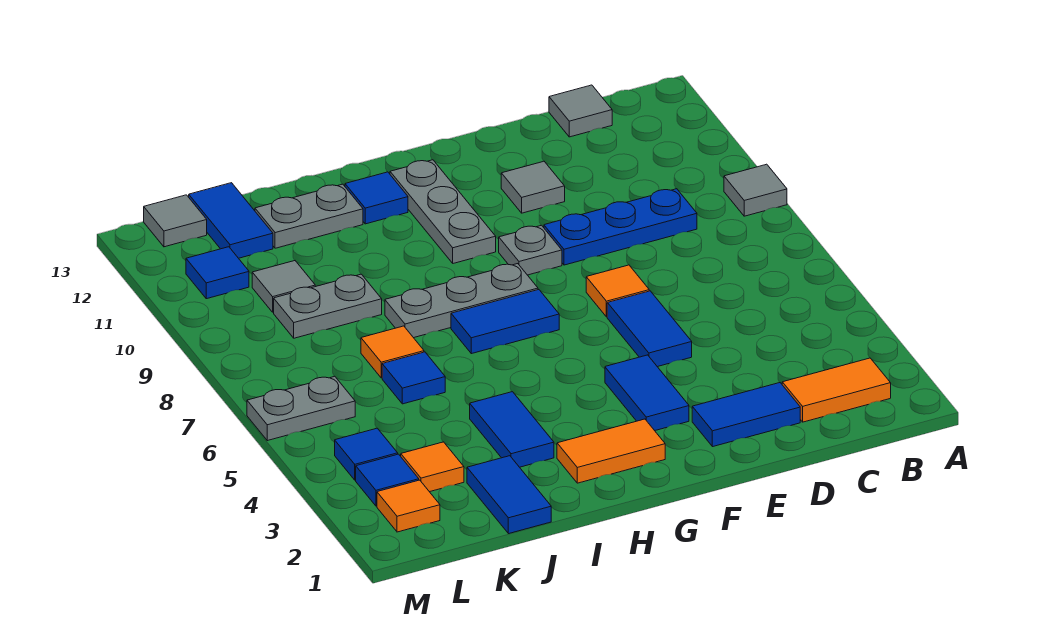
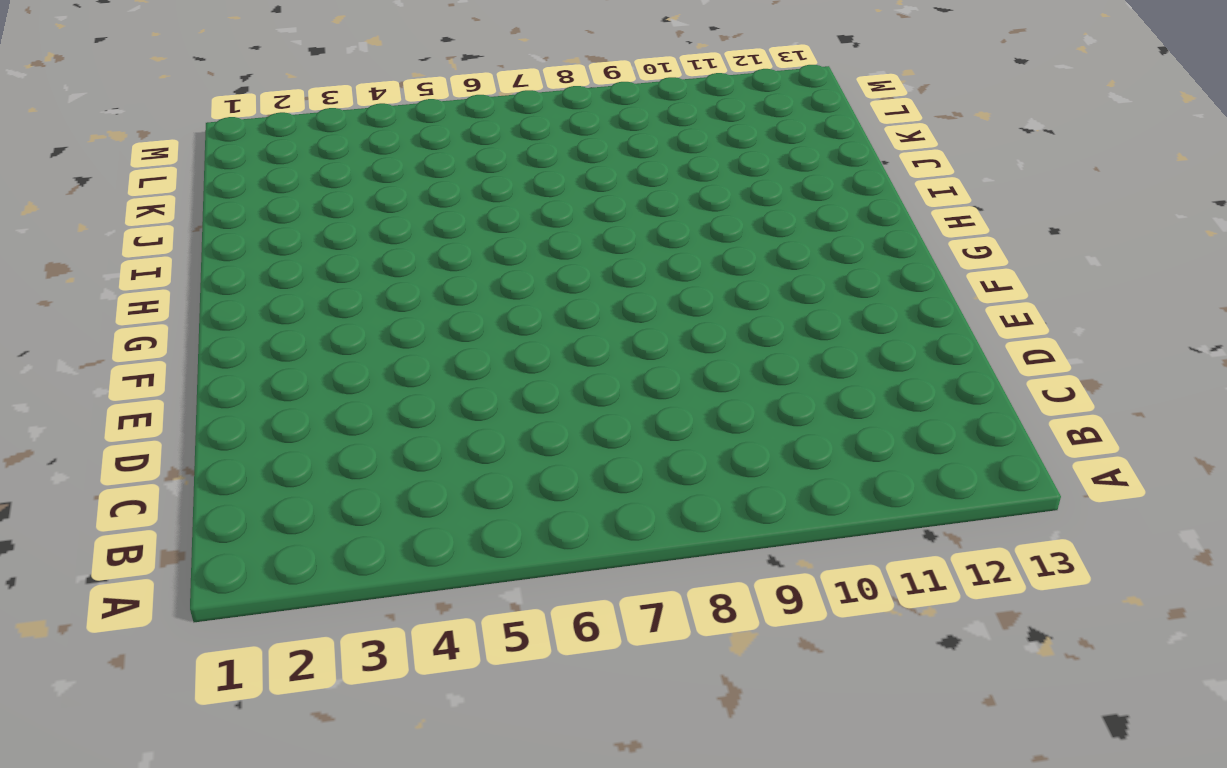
none -> grey 1x1 tile [724,164,787,216]
none -> orange 1x2 tile [782,358,891,422]
none -> blue 1x3 plate [544,189,697,265]
none -> grey 1x1 tile [549,85,612,137]

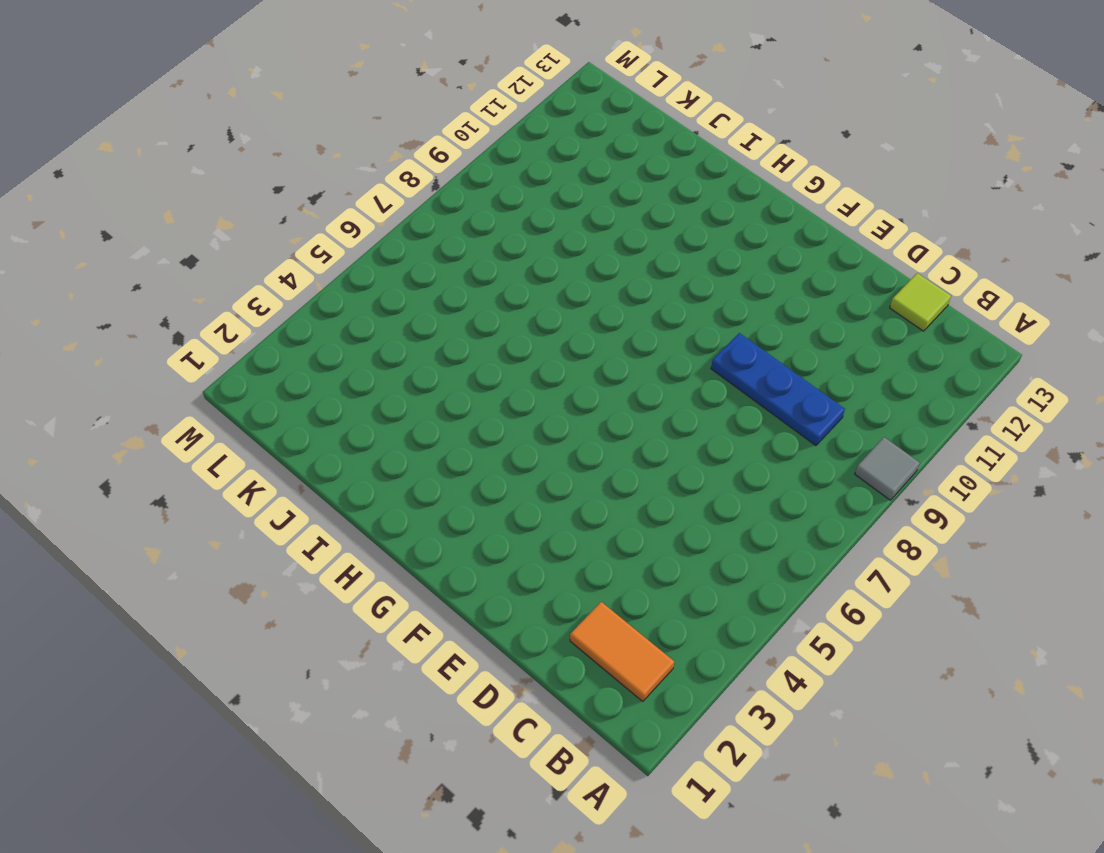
lime 1x1 tile [890,273,951,331] -> grey 1x1 tile [549,85,612,137]
none -> blue 1x2 tile [692,383,800,447]
none -> blue 1x2 tile [607,291,692,367]
none -> orange 1x1 tile [586,265,649,317]
none -> grey 1x1 tile [501,161,565,213]

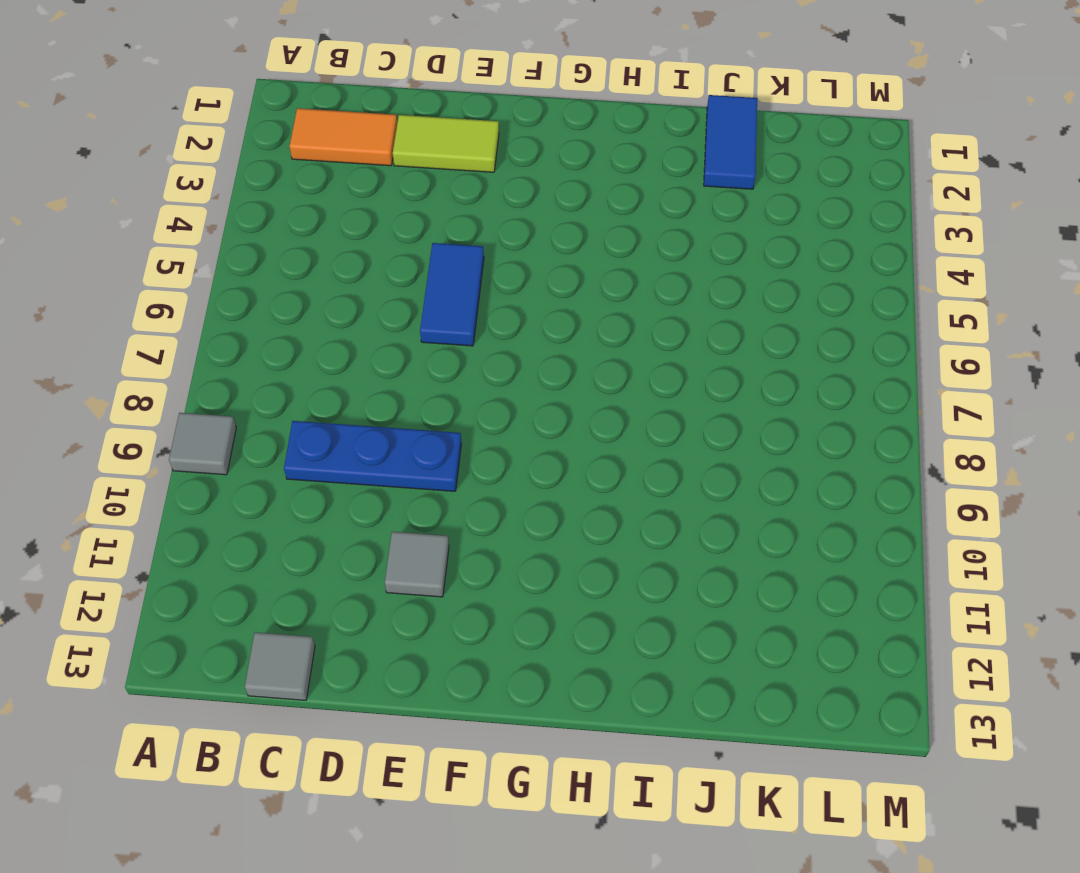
lime 1x2 tile [393,115,499,172] -> blue 1x2 tile [692,383,800,447]
none -> orange 1x1 tile [586,265,649,317]
none -> blue 1x2 tile [605,355,689,431]
none -> grey 1x1 plate [499,225,562,275]
none -> orange 1x2 tile [557,419,665,483]

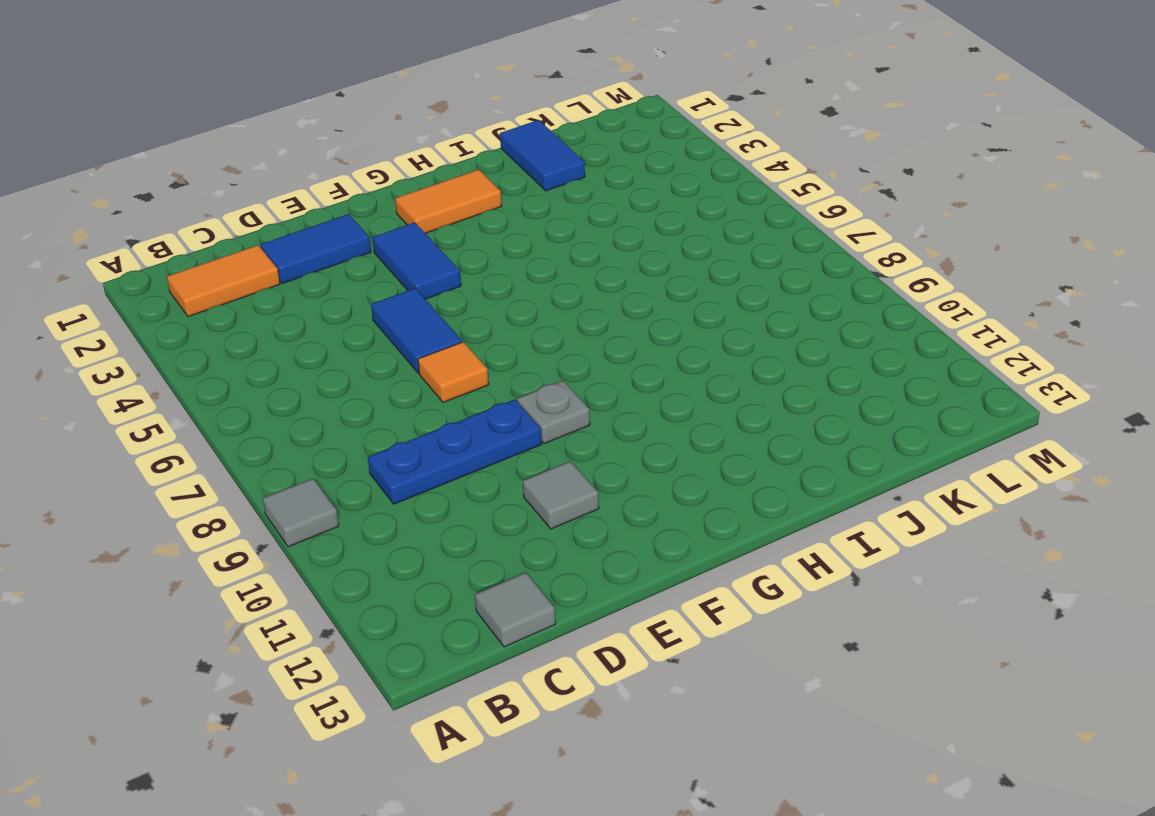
none -> blue 1x2 tile [451,289,559,354]
none -> grey 1x3 plate [385,264,538,338]
none -> grey 1x3 plate [390,160,496,263]
none -> blue 1x1 tile [345,172,408,224]

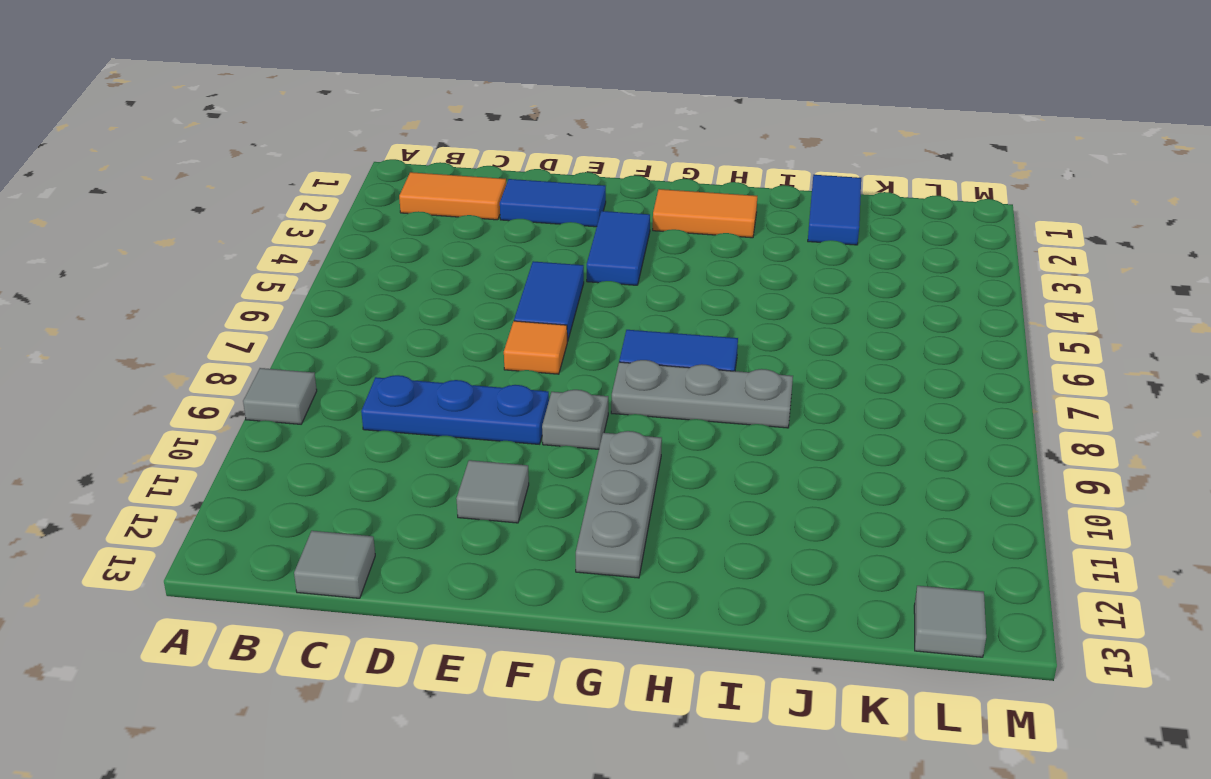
none -> blue 1x1 tile [345,172,408,224]
none -> blue 1x2 tile [470,392,554,467]
none -> grey 1x2 plate [255,184,363,248]
none -> blue 1x1 tile [382,352,445,404]

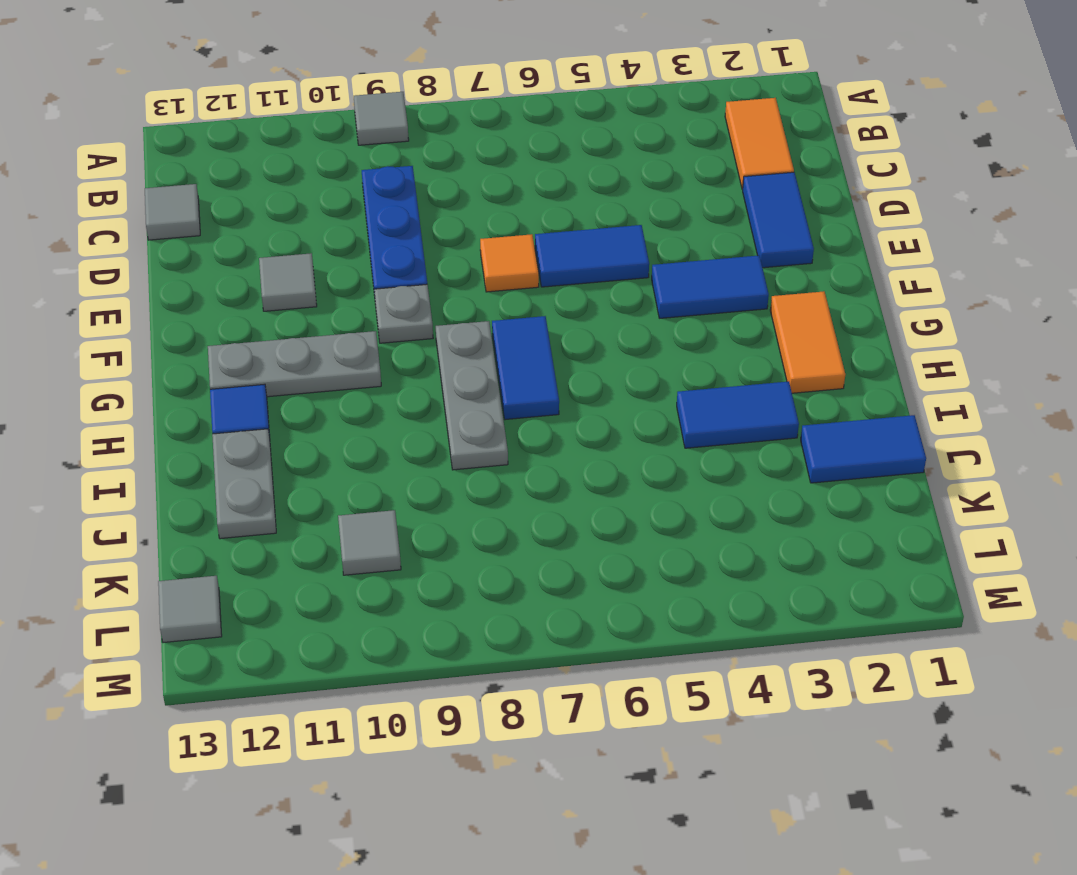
none -> blue 1x1 tile [382,352,445,404]
none -> orange 1x1 tile [361,326,424,378]
none -> grey 1x2 plate [274,274,382,338]
none -> orange 1x1 tile [401,442,464,492]

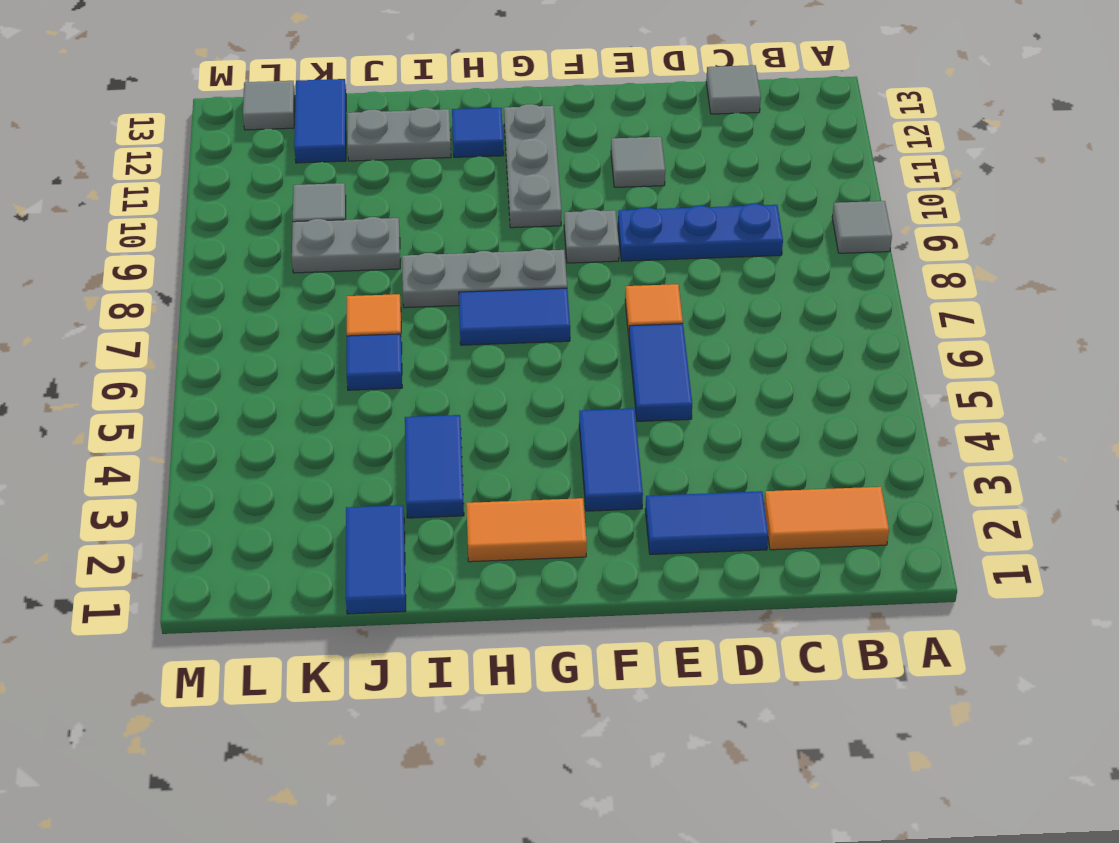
none -> orange 1x1 tile [401,442,464,492]
none -> orange 1x1 tile [377,480,440,532]
none -> blue 1x1 tile [356,454,419,506]
none -> blue 1x1 tile [335,428,398,480]

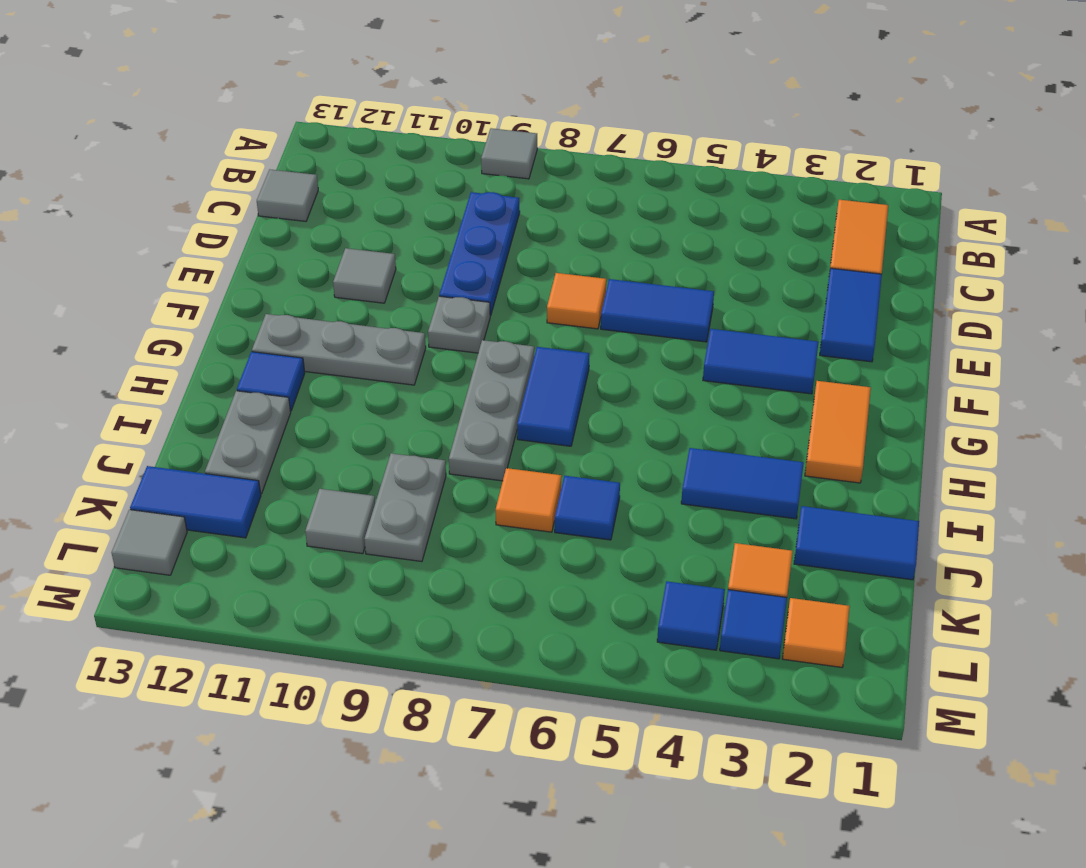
none -> grey 1x2 plate [247,376,355,441]
none -> blue 1x1 tile [186,247,249,299]

